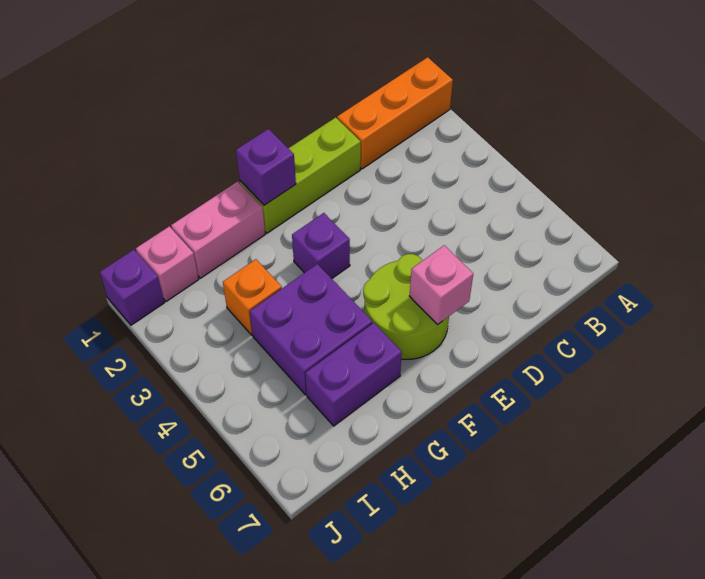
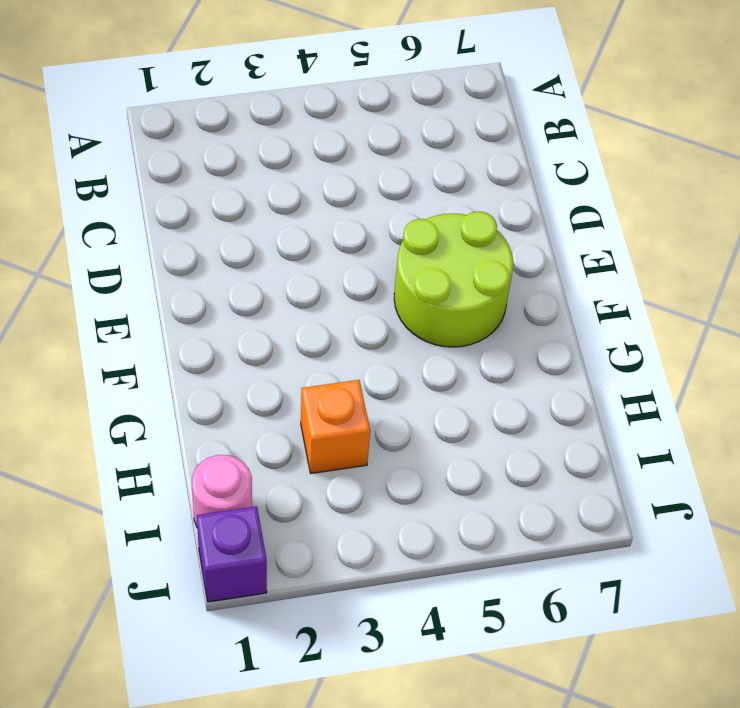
pink 1x1 round brick [192,455,252,527] -> pink 1x1 brick [136,226,199,301]
none -> orange 1x3 brick [337,57,453,169]
none -> lime 1x3 brick [240,117,361,233]
none -> purple 1x1 brick [292,213,350,279]

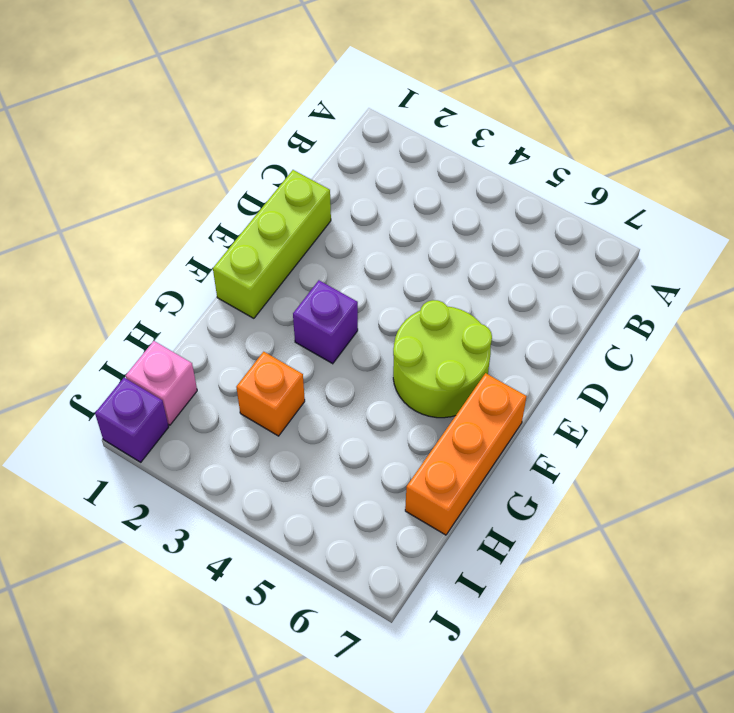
orange 1x3 brick [405,373,527,535] -> orange 1x3 brick moved to [337,57,453,169]
none -> pink 1x2 brick [171,182,265,278]
none -> purple 2x2 brick [250,264,372,395]
none -> purple 1x2 brick [305,323,402,426]

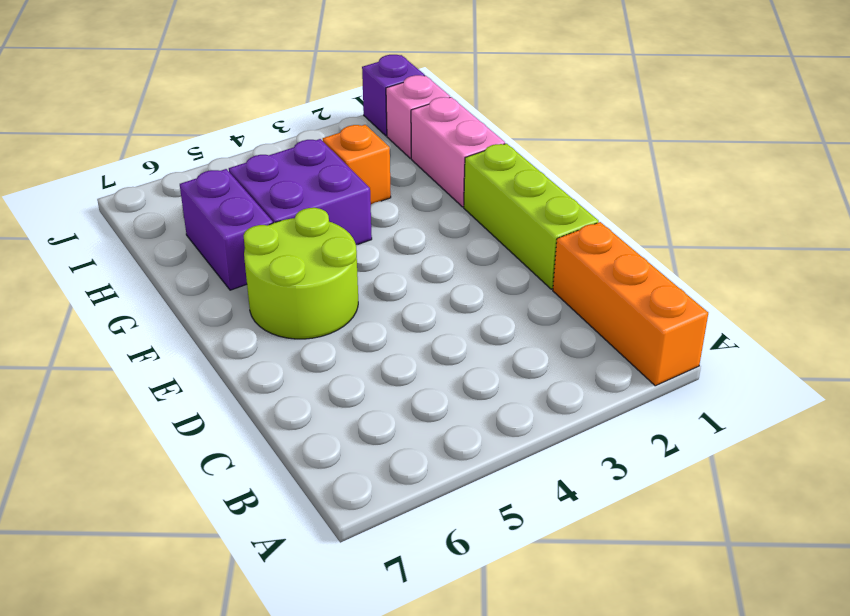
none -> purple 1x1 brick [292,213,350,279]
none -> pink 1x1 brick [410,245,473,325]
none -> purple 1x1 brick [236,129,296,205]

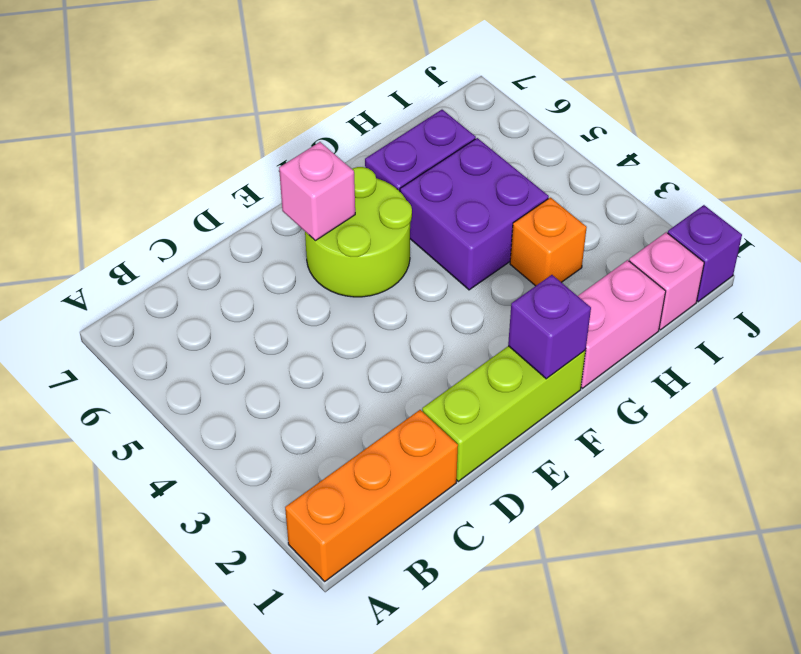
none -> purple 1x1 brick [292,213,350,279]

